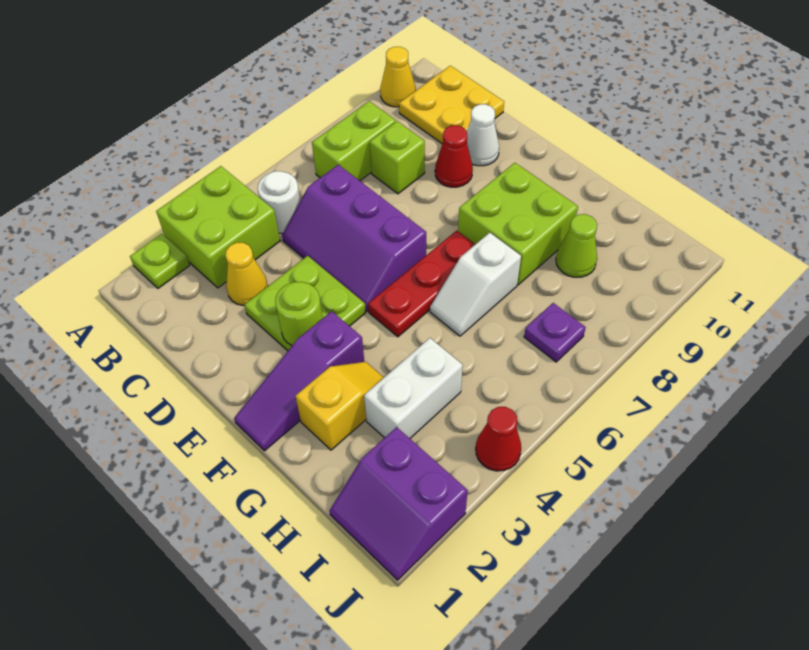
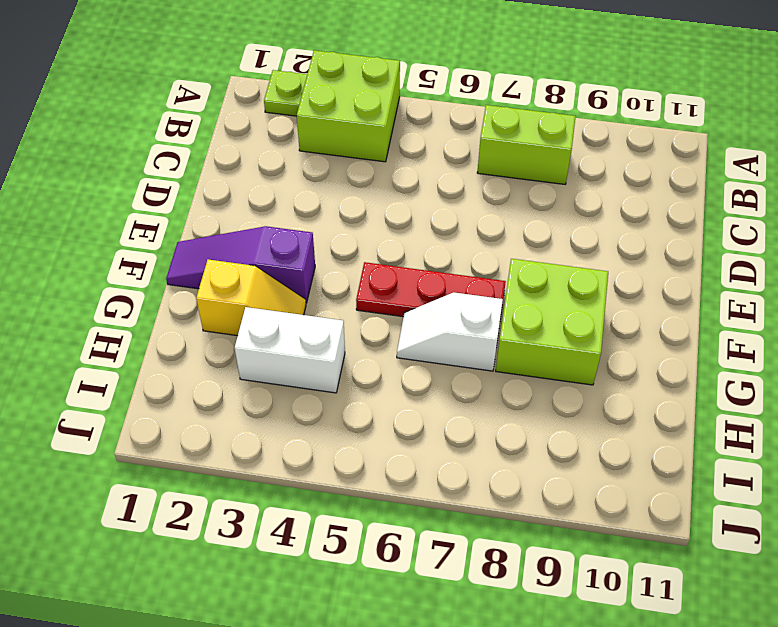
none -> yellow 1x1 cone [380,47,416,107]
none -> white 1x1 round brick [258,171,300,233]
none -> yellow 2x2 plate [399,66,504,144]

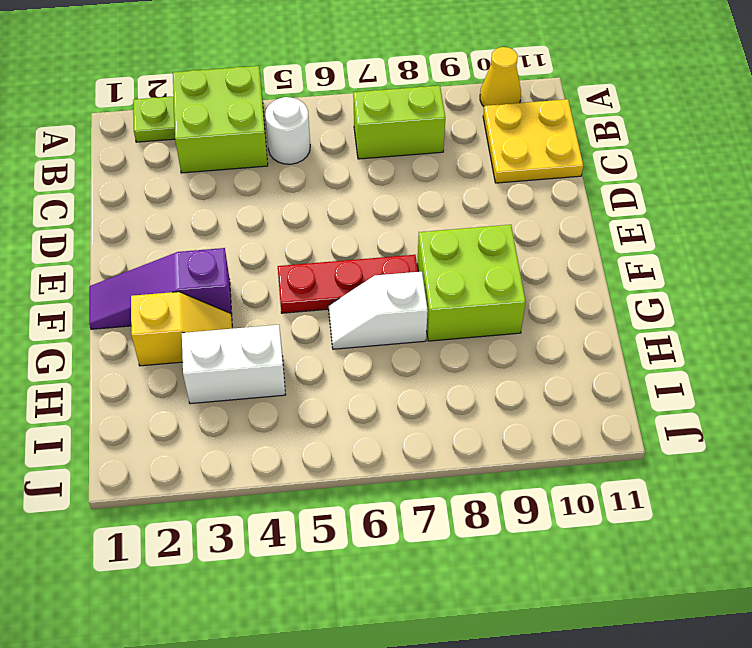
none -> yellow 1x1 cone [225,243,268,306]
none -> purple 2x3 slope [282,165,426,311]
none -> lime 1x1 brick [370,121,425,194]

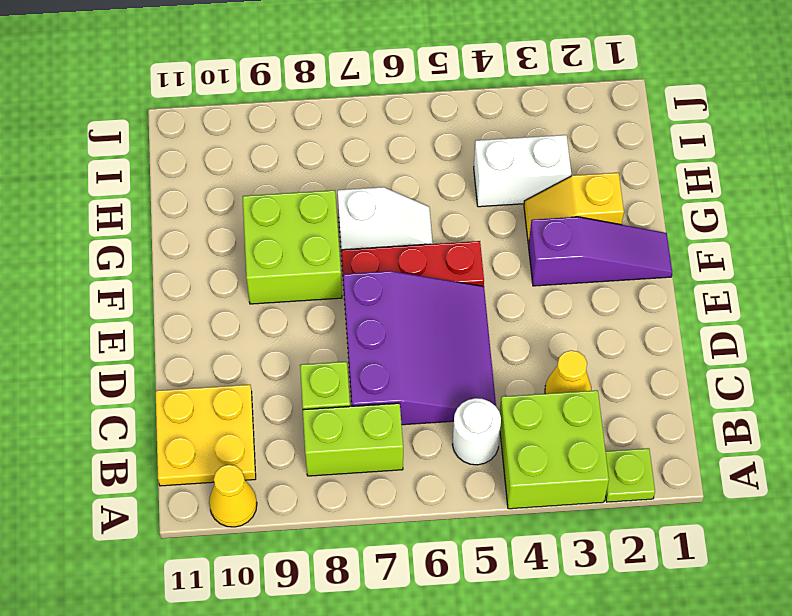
purple 3x3 slope [343,271,496,425] -> purple 2x3 slope [282,165,426,311]
none -> lime 2x2 plate [244,256,366,351]
none -> red 1x1 cone [435,126,473,187]
none -> white 1x1 cone [467,104,499,166]

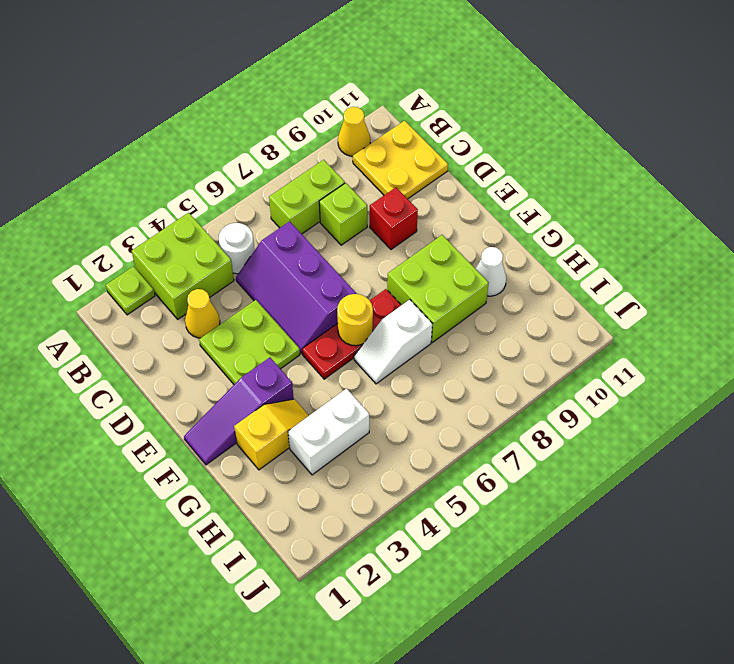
red 1x1 brick [370,187,418,249] -> red 1x1 cone [435,126,473,187]
yellow 1x1 round brick [337,294,373,346] -> none
white 1x1 cone [476,247,506,296] -> white 1x1 cone moved to [467,104,499,166]
none -> lime 1x1 cone [556,214,597,277]
none -> purple 2x2 slope [329,427,468,580]
none -> purple 1x1 plate [524,303,586,362]

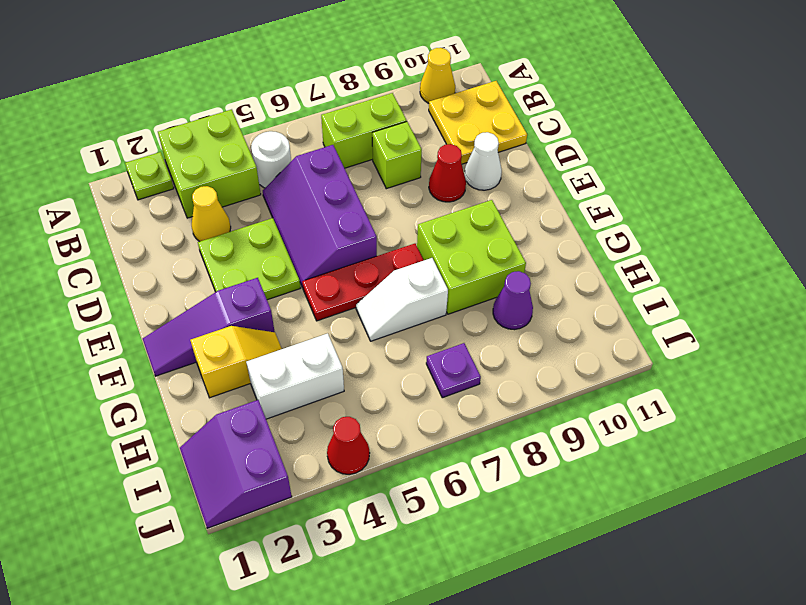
purple 1x1 cone [493,271,533,330] -> lime 1x1 cone [556,214,597,277]
none -> lime 1x1 round brick [275,282,323,346]

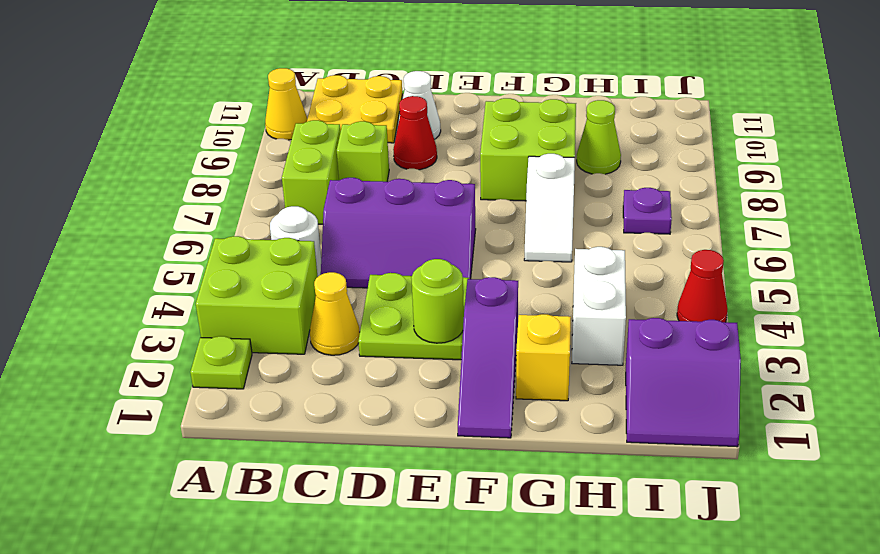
none -> red 1x3 plate [368,231,475,337]

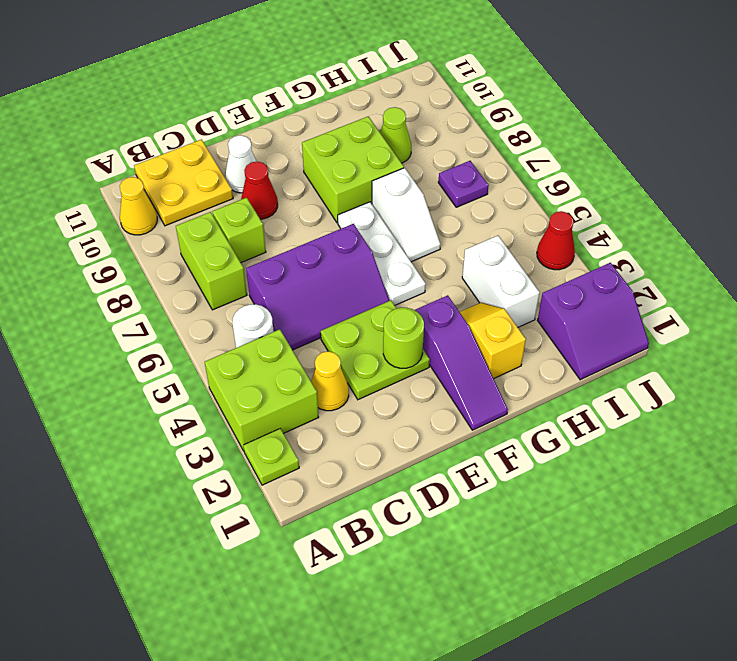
white 1x3 plate [338,202,426,305] -> red 1x3 plate [368,231,475,337]

